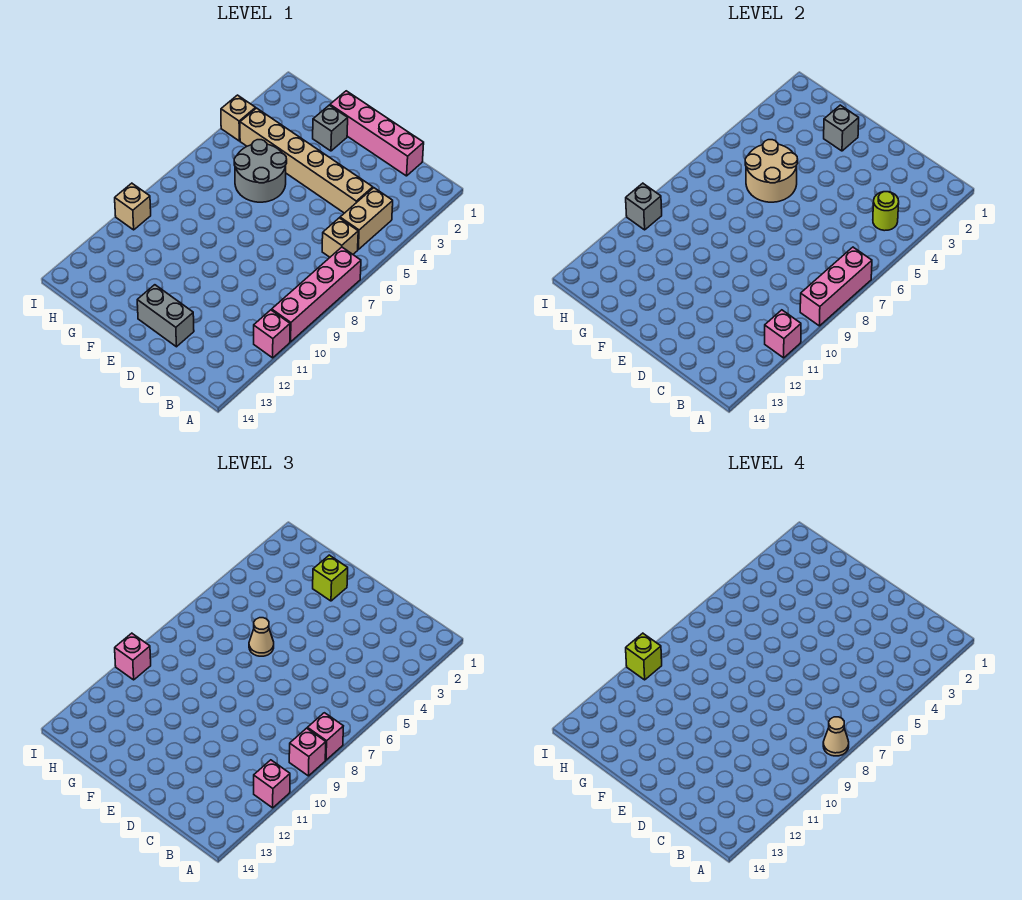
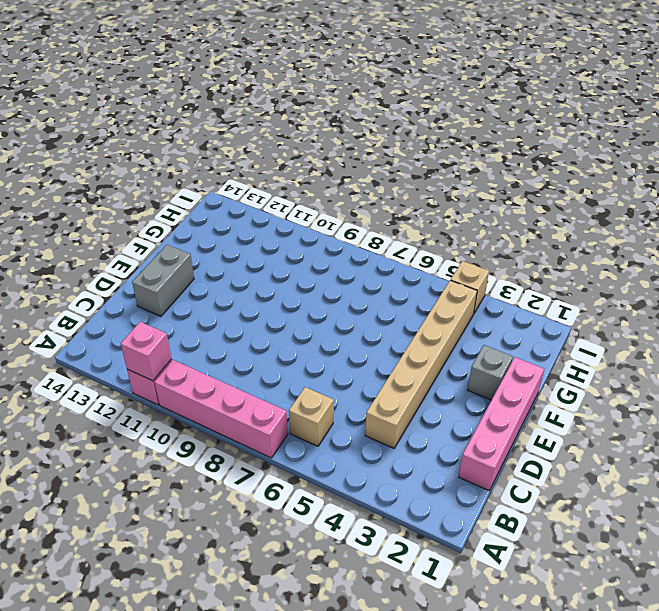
none -> tan 1x2 brick [340,188,393,249]
none -> grey 2x2 round brick [234,140,287,202]
none -> tan 1x1 brick [115,183,151,230]

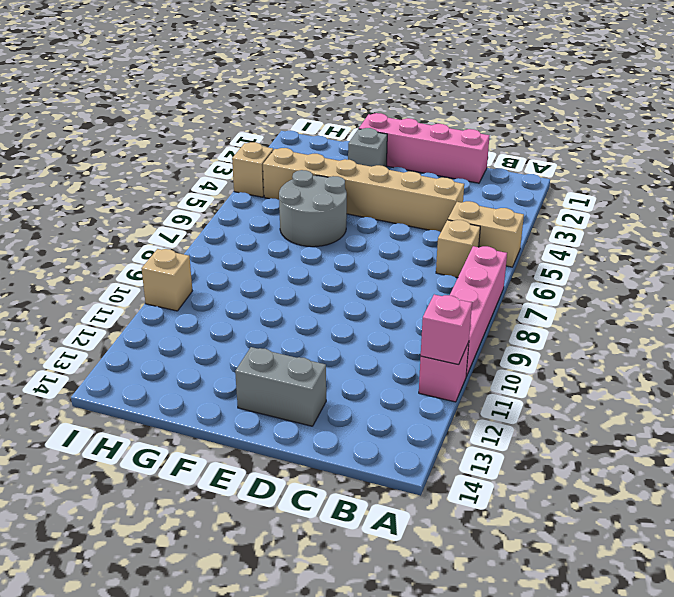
tan 1x2 brick [448,201,524,267] -> tan 1x2 brick turned to [340,188,393,249]
none -> pink 1x3 brick [800,247,872,326]
none -> lime 1x1 round brick [873,192,899,231]
none -> grey 1x1 brick [824,105,859,151]

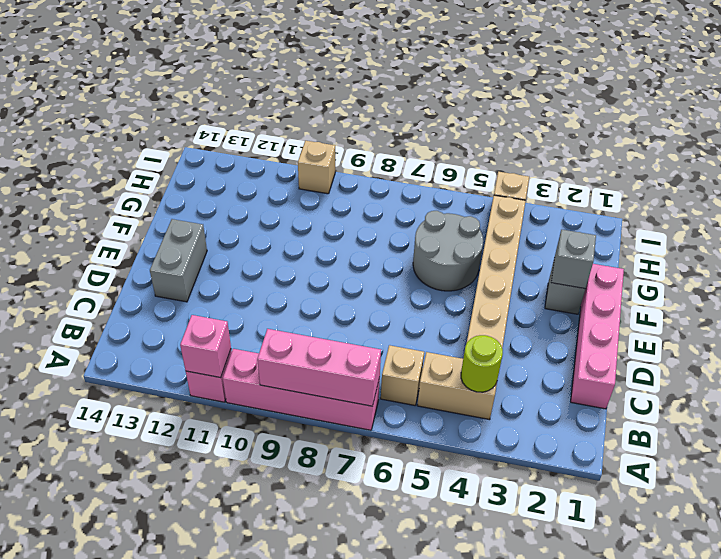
none -> tan 2x2 round brick [745,140,798,202]
none -> grey 1x1 brick [626,183,662,230]
none -> pink 1x1 brick [307,713,343,760]

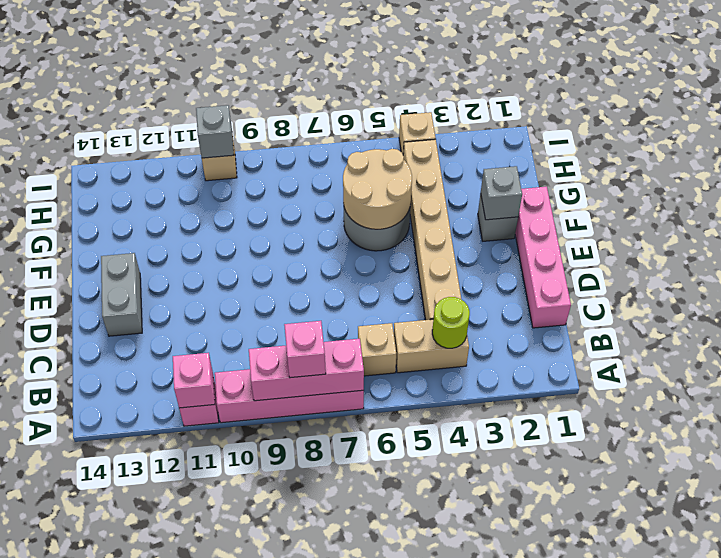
none -> pink 1x1 brick [289,728,326,776]
none -> pink 1x1 brick [254,760,290,808]
none -> lime 1x1 brick [313,555,348,601]

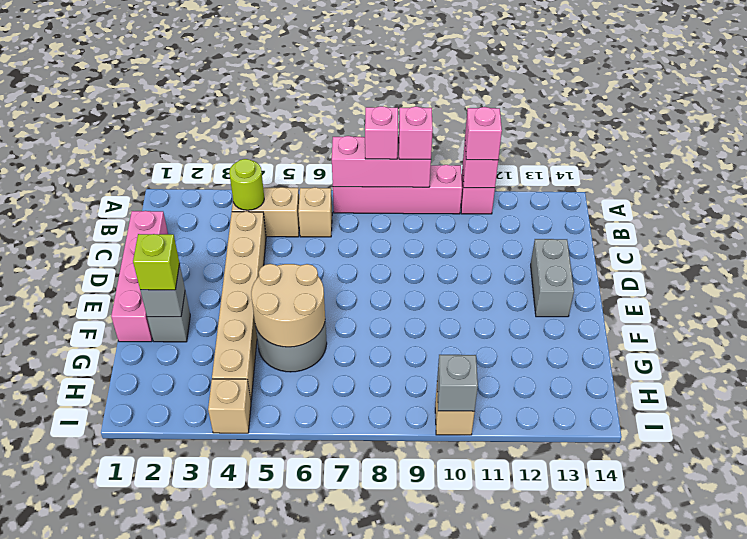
none -> tan 1x1 cone [249,618,274,656]
none -> pink 1x1 brick [115,633,151,680]
none -> tan 1x1 cone [823,717,849,756]

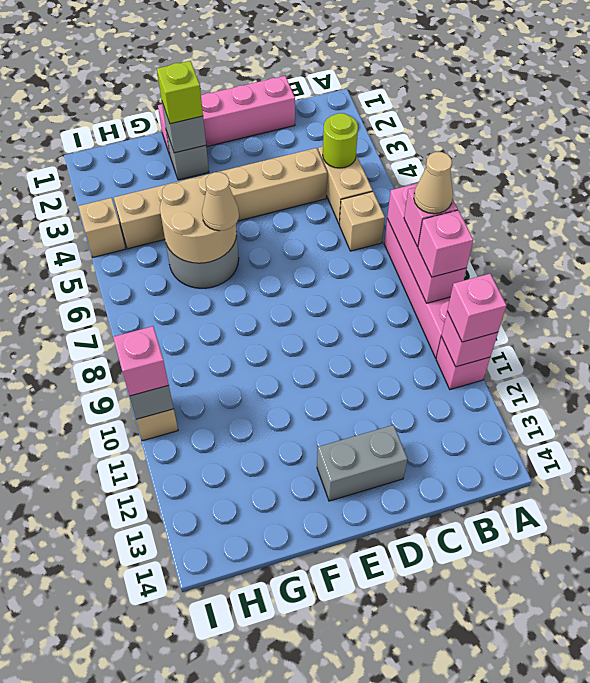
none -> lime 1x1 brick [626,633,662,680]

